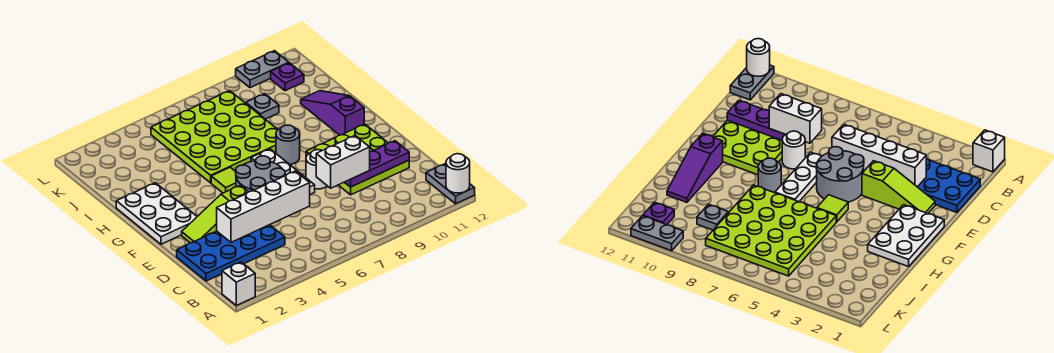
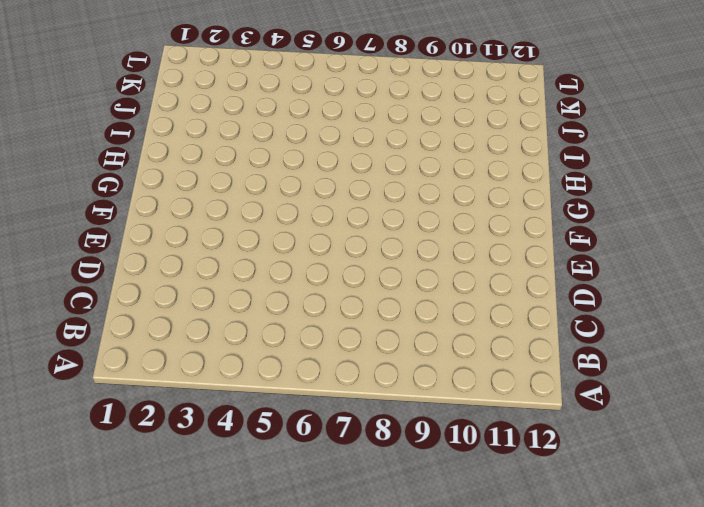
none -> white 1x1 brick [222,262,255,305]
none -> grey 1x2 plate [426,164,475,204]
none -> blue 2x4 plate [177,225,285,281]

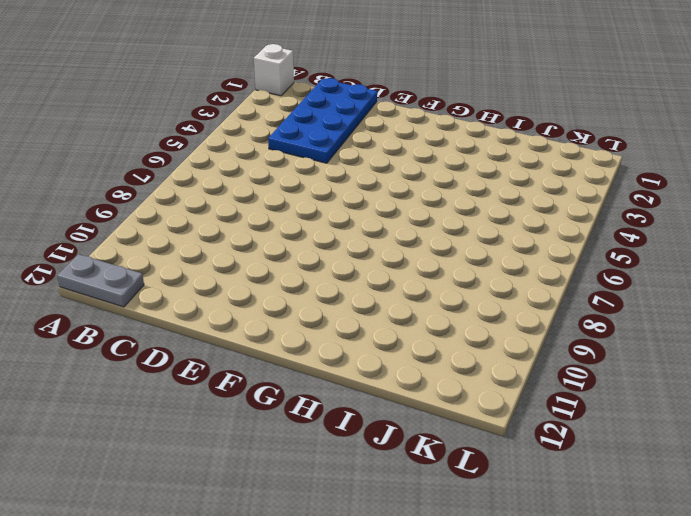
none -> lime 3x3 plate [306,124,409,195]
none -> lime 1x3 slope [182,185,248,243]
none -> grey 2x2 round brick [236,156,285,192]

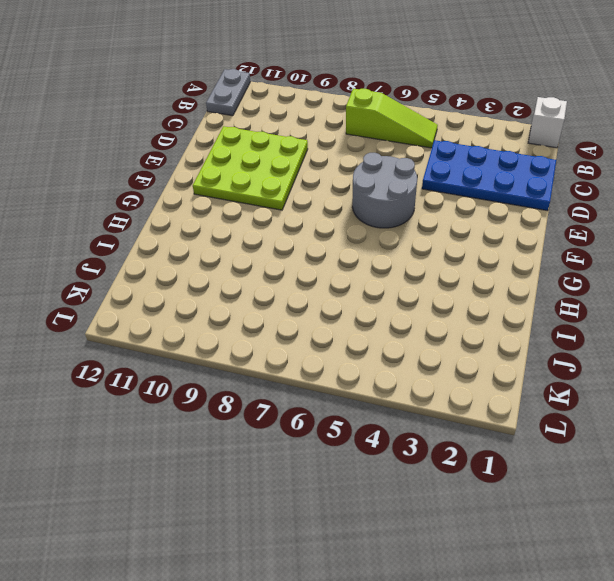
lime 1x3 slope [346,89,438,148] -> lime 1x3 slope moved to [182,185,248,243]
none -> white 1x3 plate [251,149,315,194]
none -> white 1x1 round brick [306,150,327,189]
none -> white 2x3 plate [116,183,197,244]

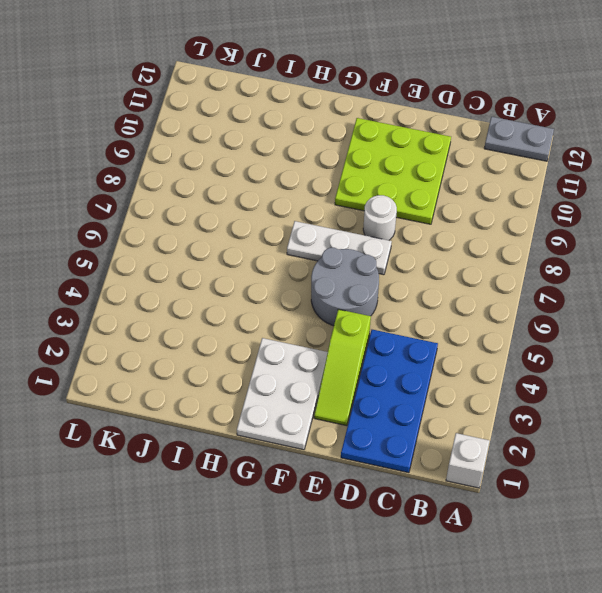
white 2x3 plate [237,338,328,450] -> white 2x3 plate turned to [116,183,197,244]
none -> lime 1x1 tile [211,167,236,193]
none -> grey 1x1 round brick [276,125,300,164]
none -> purple 1x3 slope [301,91,364,135]

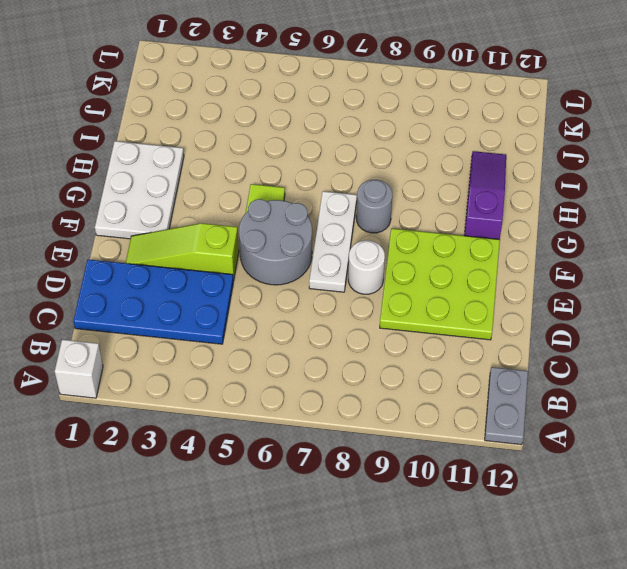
none -> lime 4x4 plate [151,91,278,183]
none -> grey 1x1 plate [246,94,279,119]
none -> purple 1x1 plate [271,63,304,91]

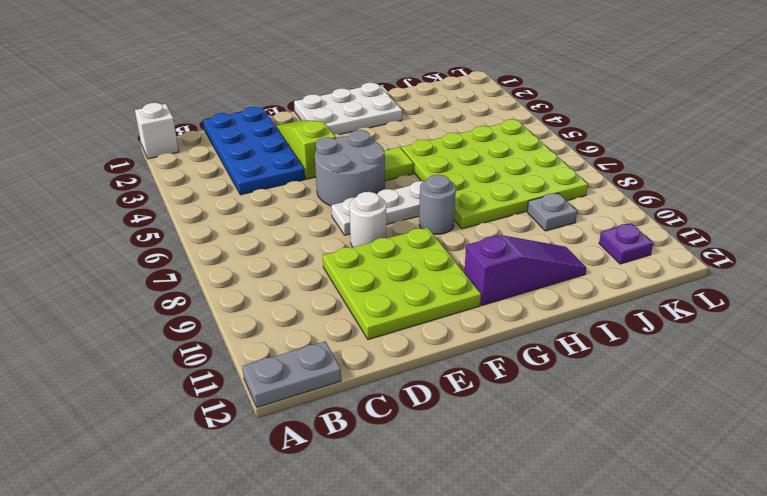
none -> grey 1x2 plate [236,51,289,88]
none -> white 1x1 round brick [446,154,470,193]
none -> white 1x4 brick [217,171,310,242]

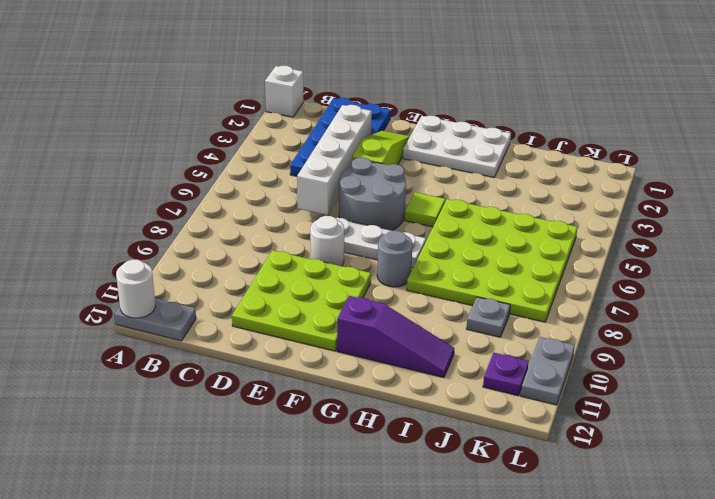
none -> purple 1x3 plate [345,141,409,187]
none -> white 1x2 brick [316,136,370,188]

